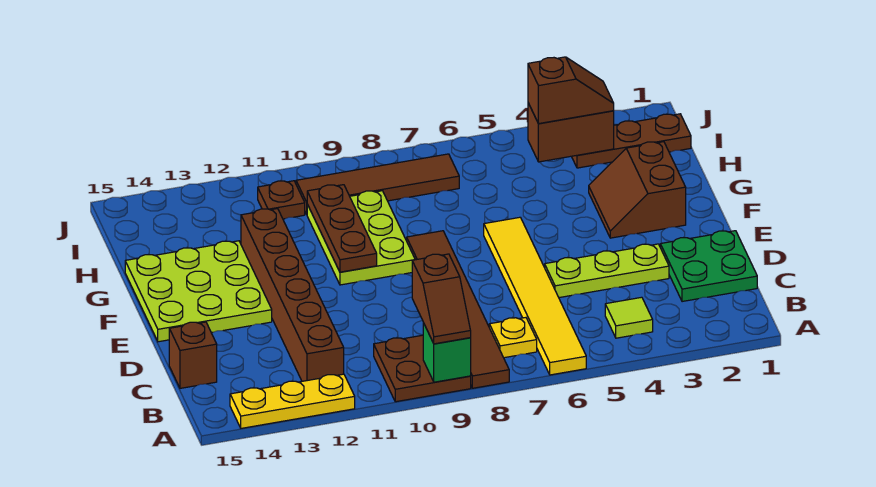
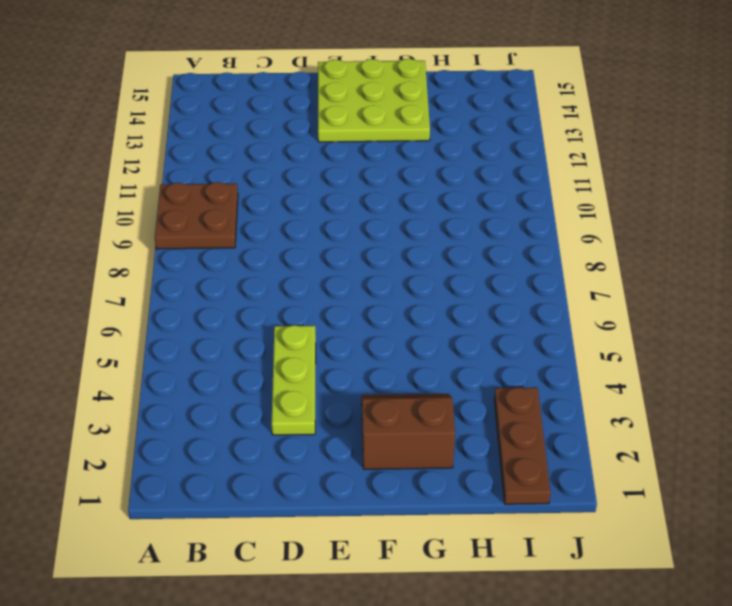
none -> yellow 1x6 tile [484,217,586,375]
none -> brown 1x6 tile [407,231,509,388]
none -> yellow 1x3 plate [230,374,355,428]

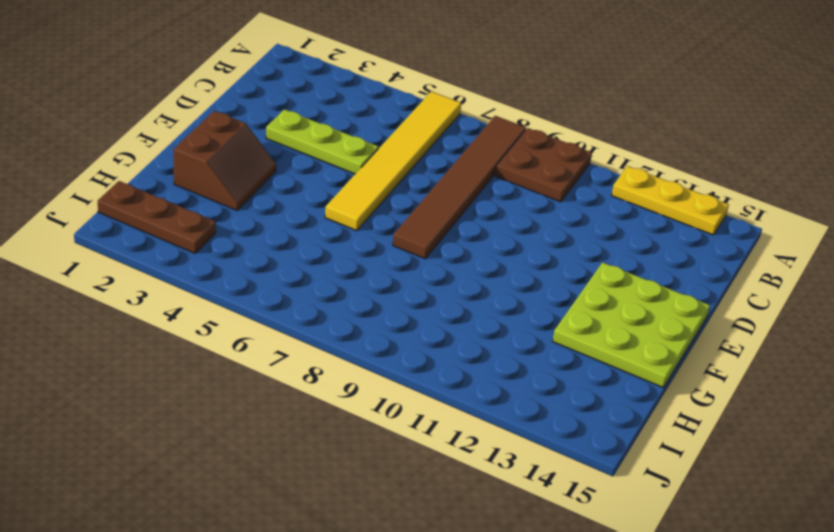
none -> lime 1x1 tile [605,297,653,338]
none -> yellow 1x1 plate [489,318,537,358]
none -> brown 1x6 brick [241,209,344,381]

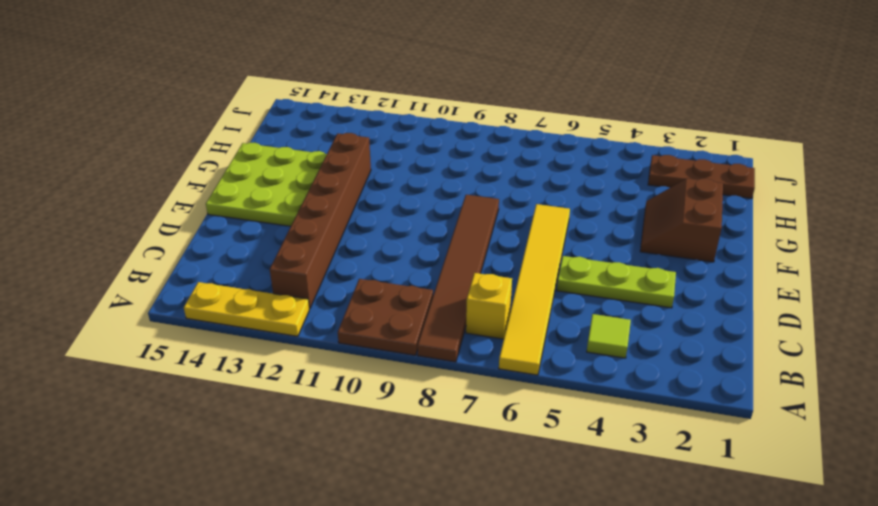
yellow 1x1 brick [466,273,512,339] -> yellow 1x1 plate [489,318,537,358]
none -> green 2x2 plate [660,231,757,302]
none -> brown 1x1 brick [169,322,217,388]
none -> lime 2x3 plate [307,191,415,285]

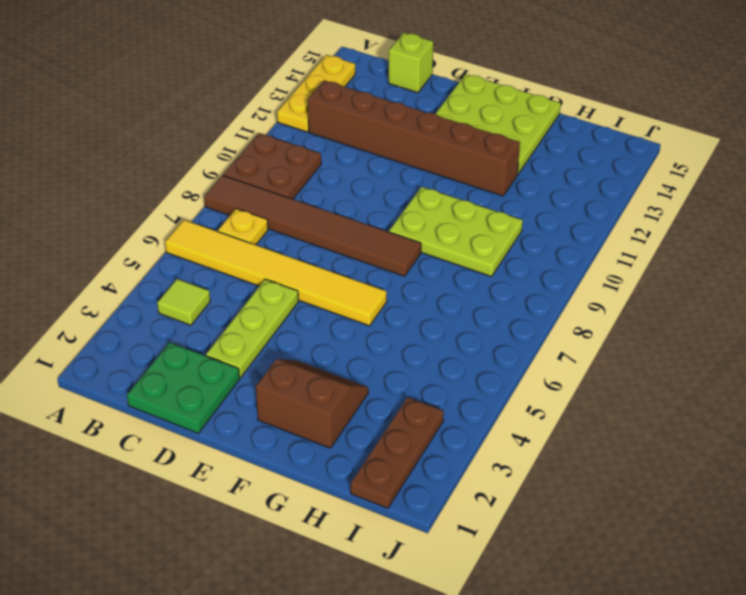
lime 1x1 brick [388,33,433,93] -> brown 1x1 brick [169,322,217,388]
none -> brown 1x4 tile [296,154,459,214]
none -> brown 1x1 plate [258,181,305,219]
none -> green 1x1 brick [423,323,471,382]

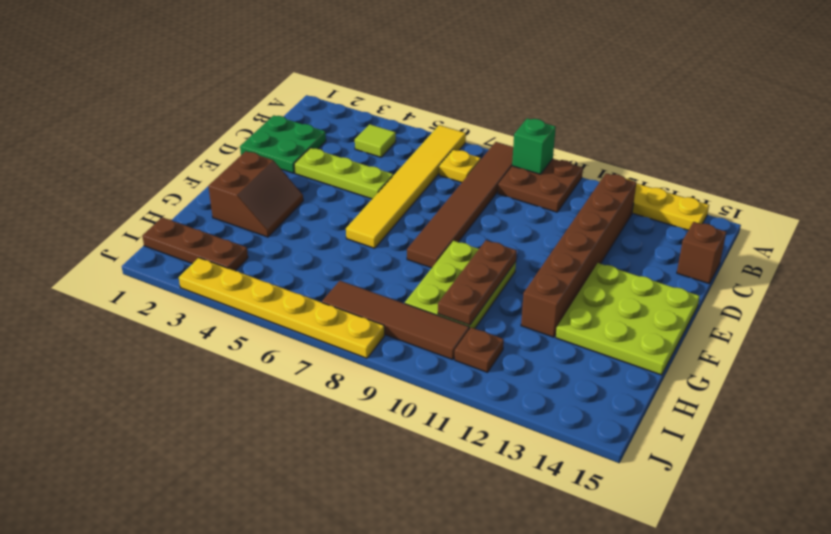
yellow 1x6 plate [179,258,385,358] -> none
none -> brown 1x2 brick [528,103,614,162]
none -> brown 1x2 slope [412,254,471,344]
none -> brown 1x2 slope [528,57,614,124]

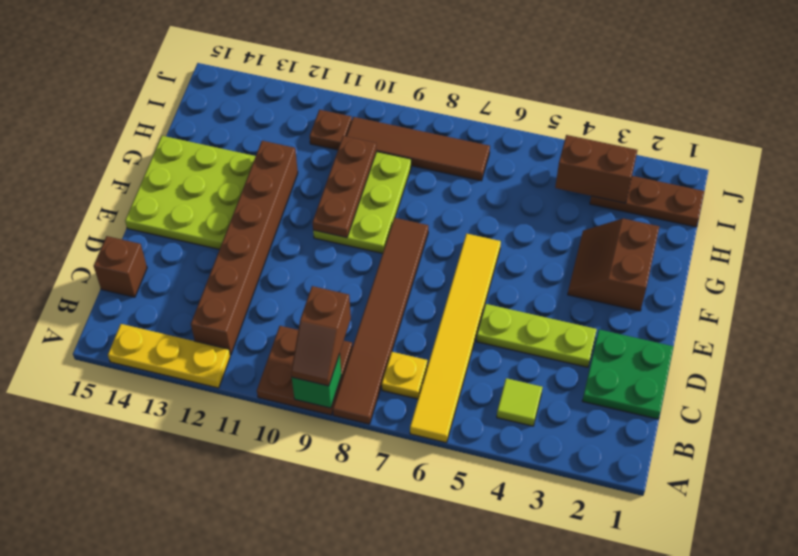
none -> brown 1x2 slope [528,57,614,124]

